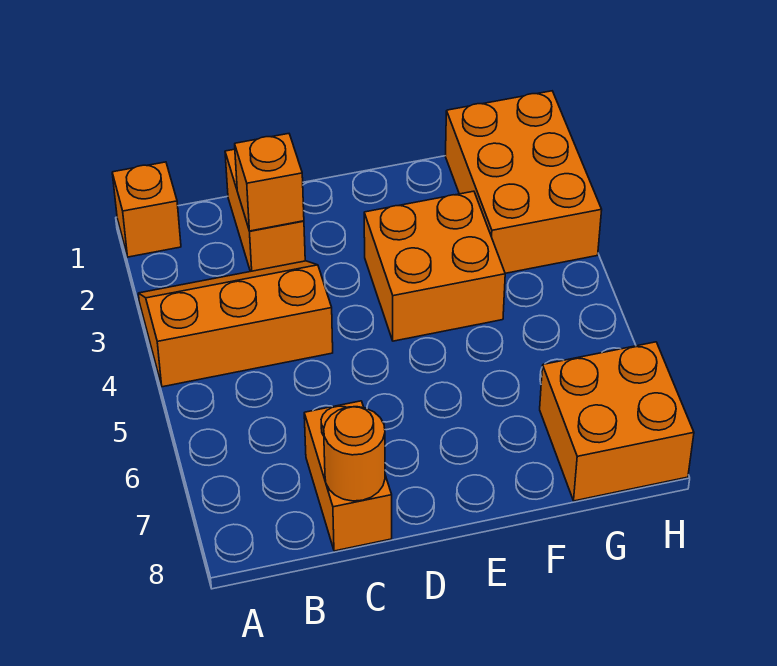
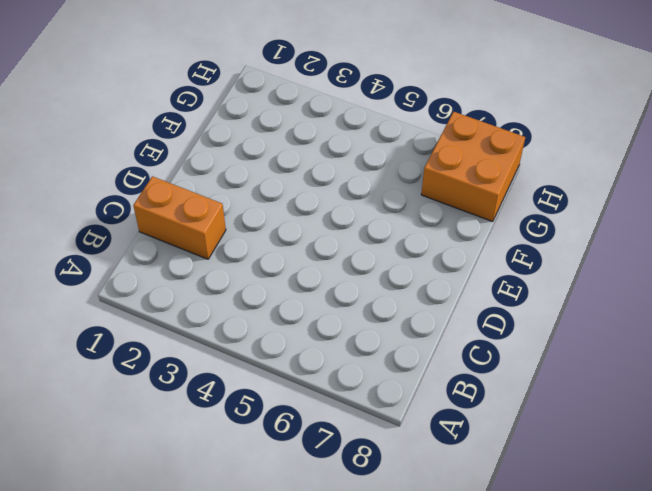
none -> orange 1x1 brick [112,162,181,257]
none -> orange 2x3 slope [138,261,333,387]

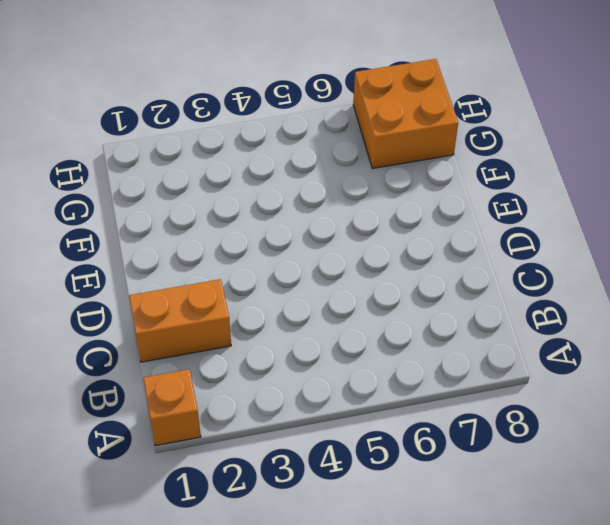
none -> orange 2x3 slope [138,261,333,387]
none -> orange 1x2 brick [304,401,392,551]

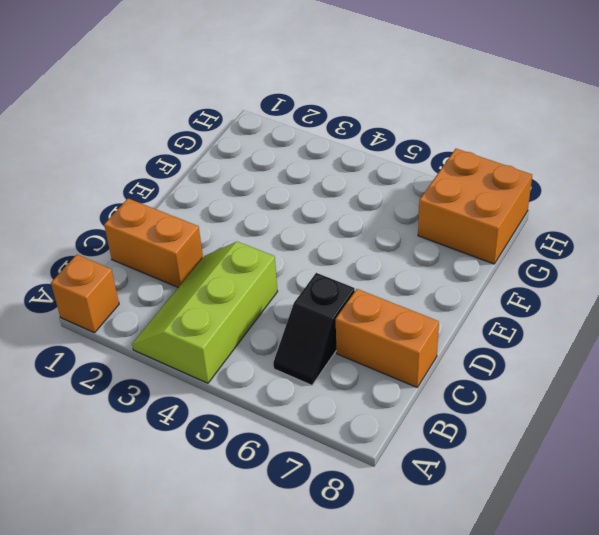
lime 2x3 slope [132,242,278,383] -> orange 2x3 slope [138,261,333,387]
black 1x2 slope [273,273,355,385] -> none
none -> orange 2x2 brick [364,191,505,341]
none -> orange 2x3 brick [445,91,602,273]

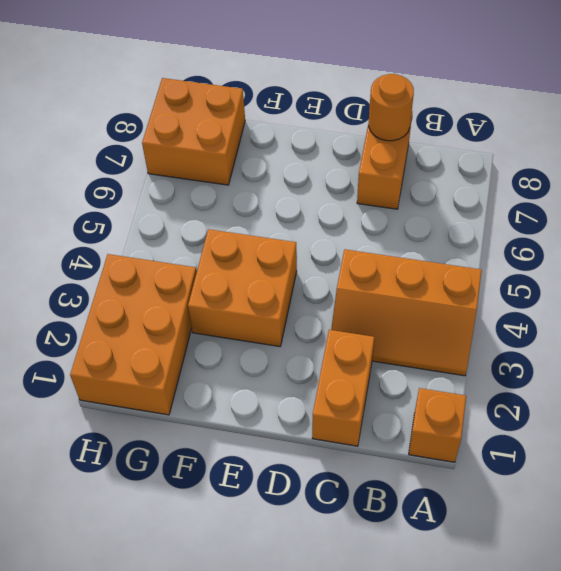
none -> orange 1x1 brick [235,134,304,231]

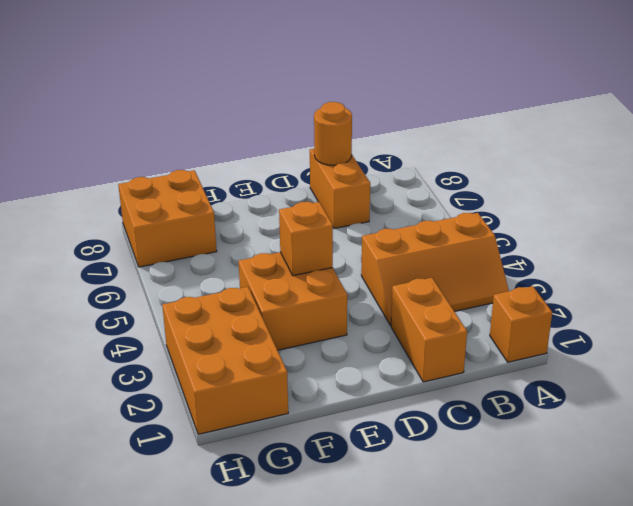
orange 1x1 brick [279,202,333,276] -> orange 1x1 brick moved to [235,134,304,231]

